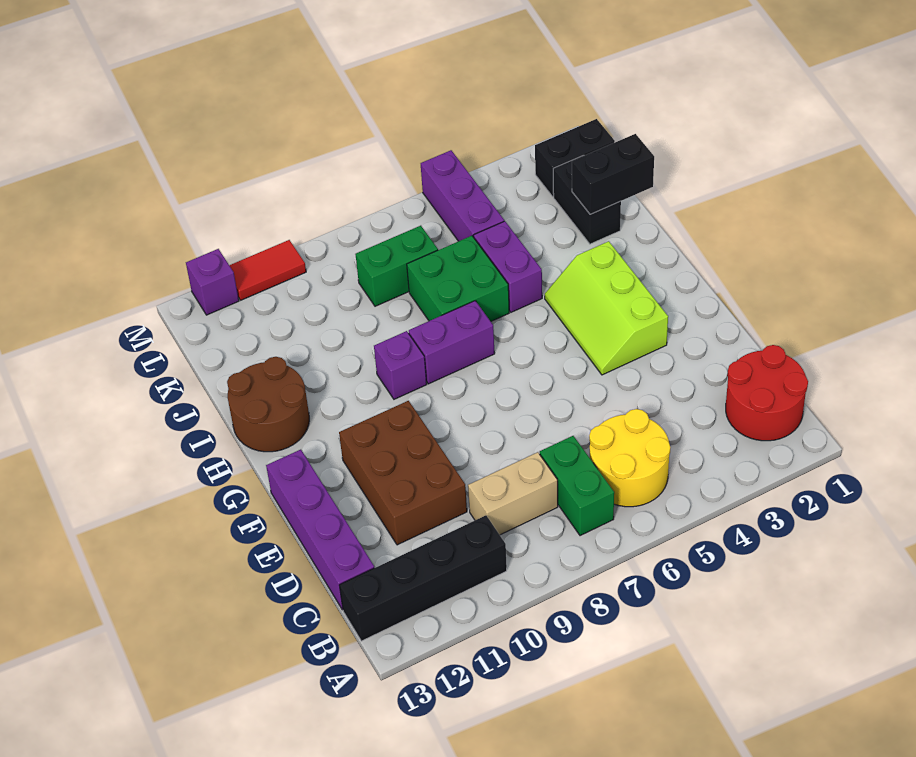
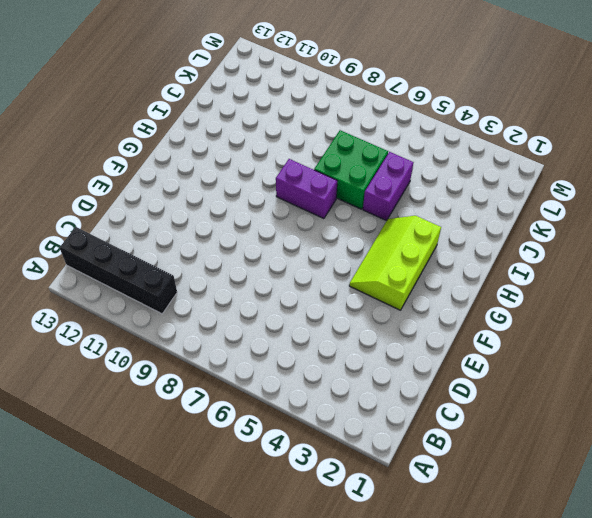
none -> red 2x2 round brick [726,345,808,441]
none -> yellow 2x2 round brick [589,409,670,507]
none -> green 1x2 brick [540,436,614,536]

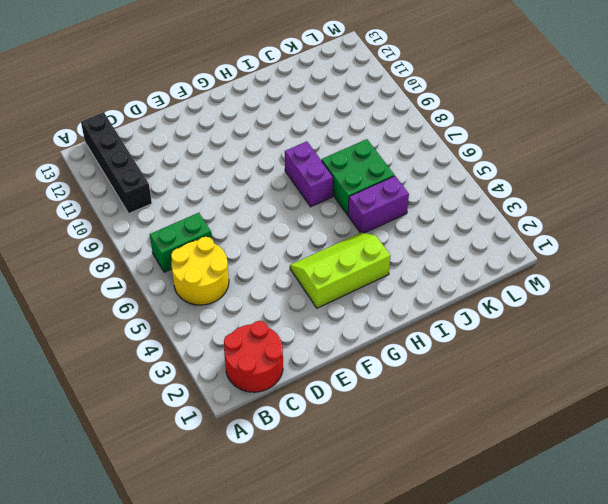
none -> tan 1x2 brick [468,452,558,535]
none -> purple 1x4 brick [266,450,374,610]
none -> brown 2x3 brick [339,401,467,545]

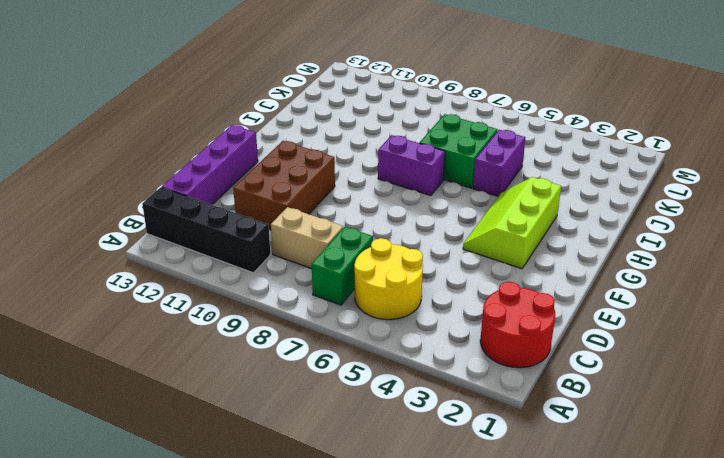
none -> purple 1x1 brick [374,331,427,399]
none -> brown 2x2 round brick [227,357,309,452]
none -> black 1x2 brick [553,155,621,244]

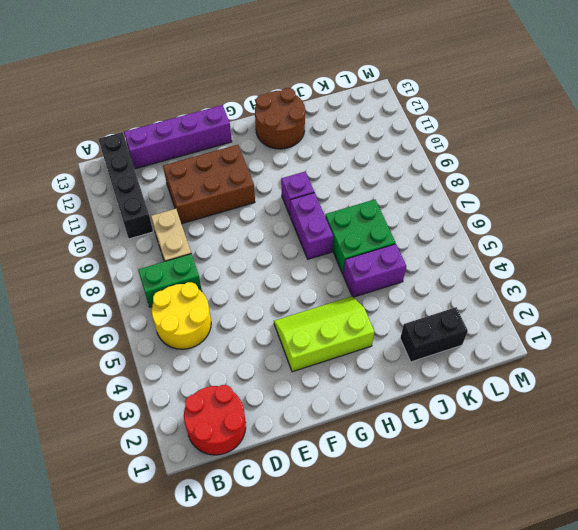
none -> purple 1x3 brick [421,150,504,241]
none -> green 1x2 brick [355,226,438,306]
none -> black 1x2 brick [535,119,615,197]

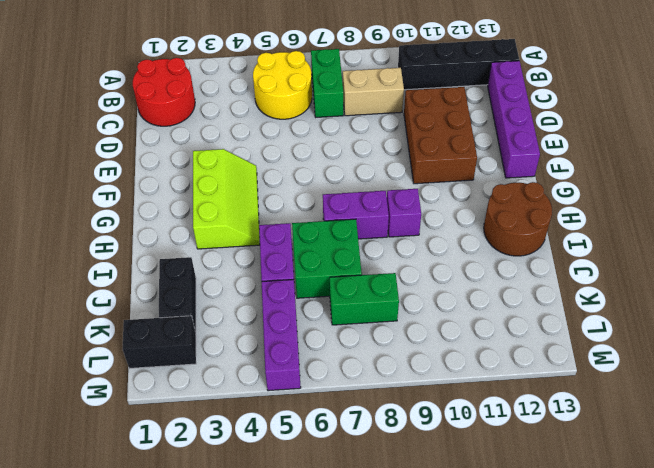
none -> red 1x2 tile [229,240,306,300]
none -> purple 1x1 brick [186,249,239,315]
none -> black 1x2 brick [572,134,654,214]

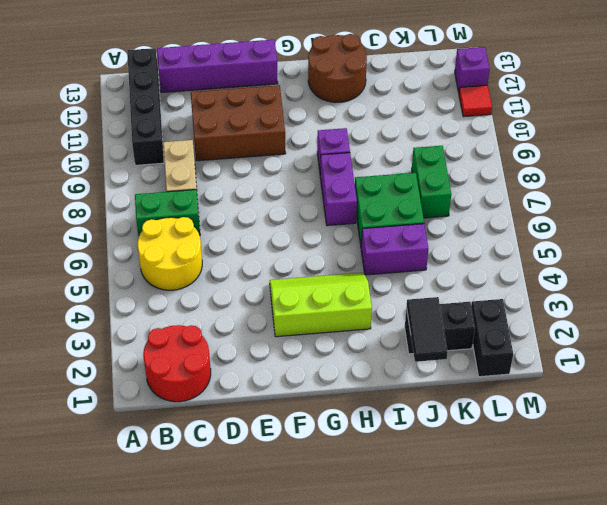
black 1x2 tile [406,297,448,362] -> black 1x2 brick [572,134,654,214]
red 1x1 tile [459,85,492,117] -> red 1x2 tile [229,240,306,300]
none -> purple 1x3 brick [421,150,504,241]

